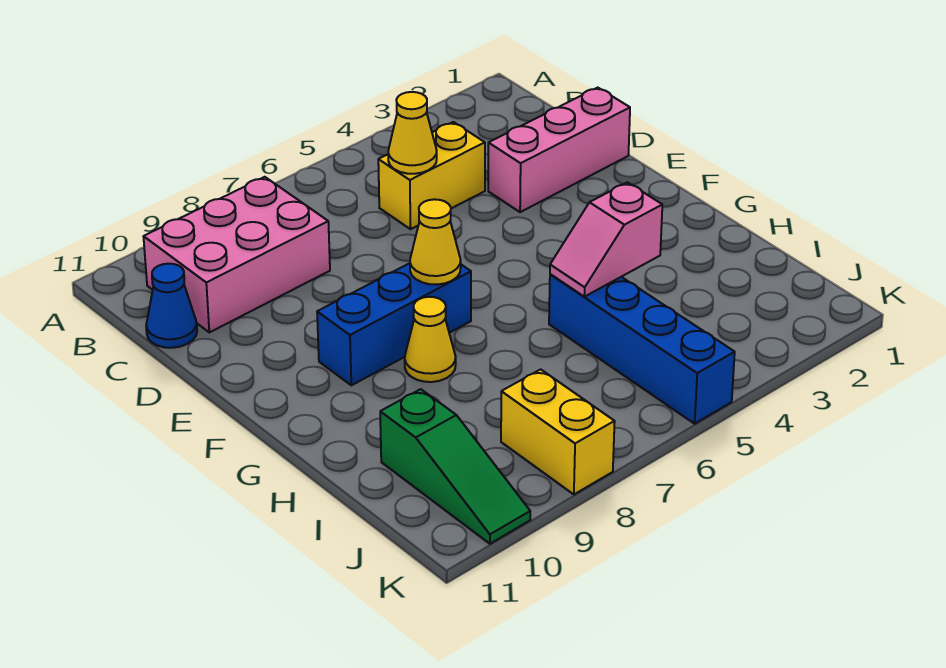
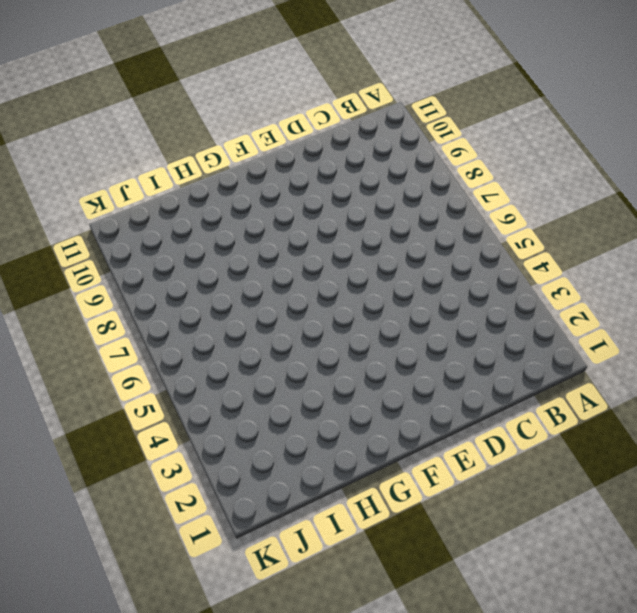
none -> pink 2x3 brick [143,177,330,332]
none -> yellow 1x2 brick [378,122,485,229]
none -> blue 1x1 cone [146,264,197,348]

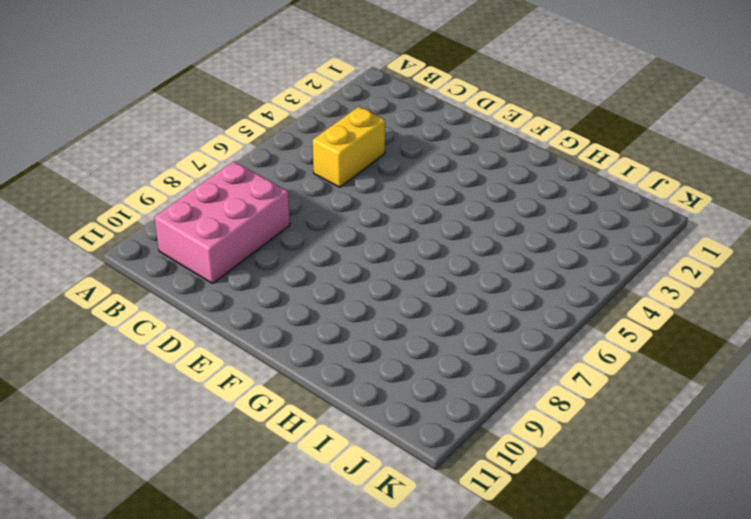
none -> blue 1x1 cone [146,264,197,348]
none -> pink 1x3 brick [488,88,630,212]
none -> blue 1x3 brick [317,263,471,385]

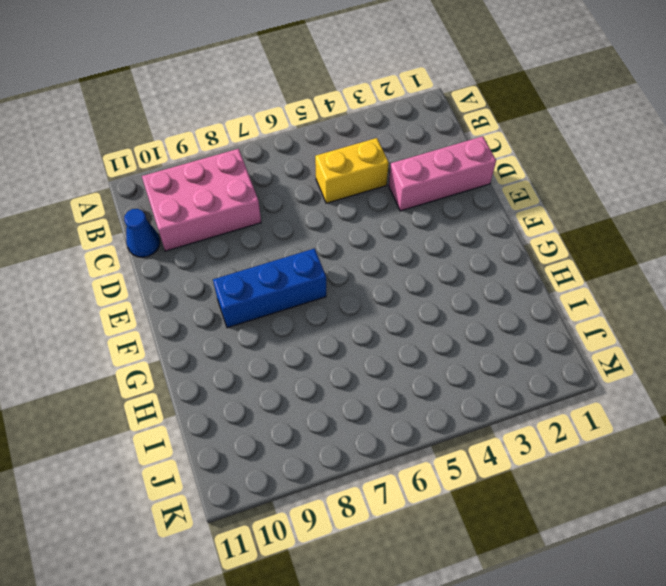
none -> yellow 1x1 cone [405,297,456,382]
none -> blue 1x4 brick [549,274,735,424]
none -> green 1x3 slope [380,389,530,544]

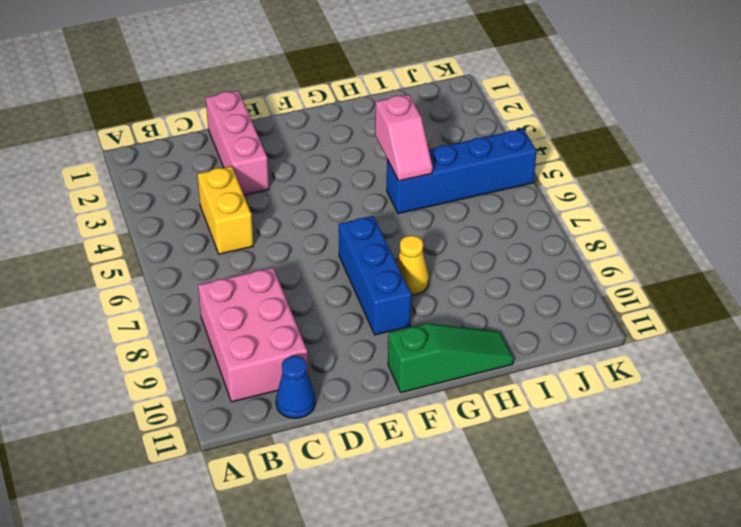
green 1x3 slope [388,323,513,393] -> green 1x3 slope moved to [380,389,530,544]
none -> yellow 1x2 brick [501,369,615,494]
none -> yellow 1x1 cone [388,92,437,174]
none -> yellow 1x1 cone [410,199,461,285]

